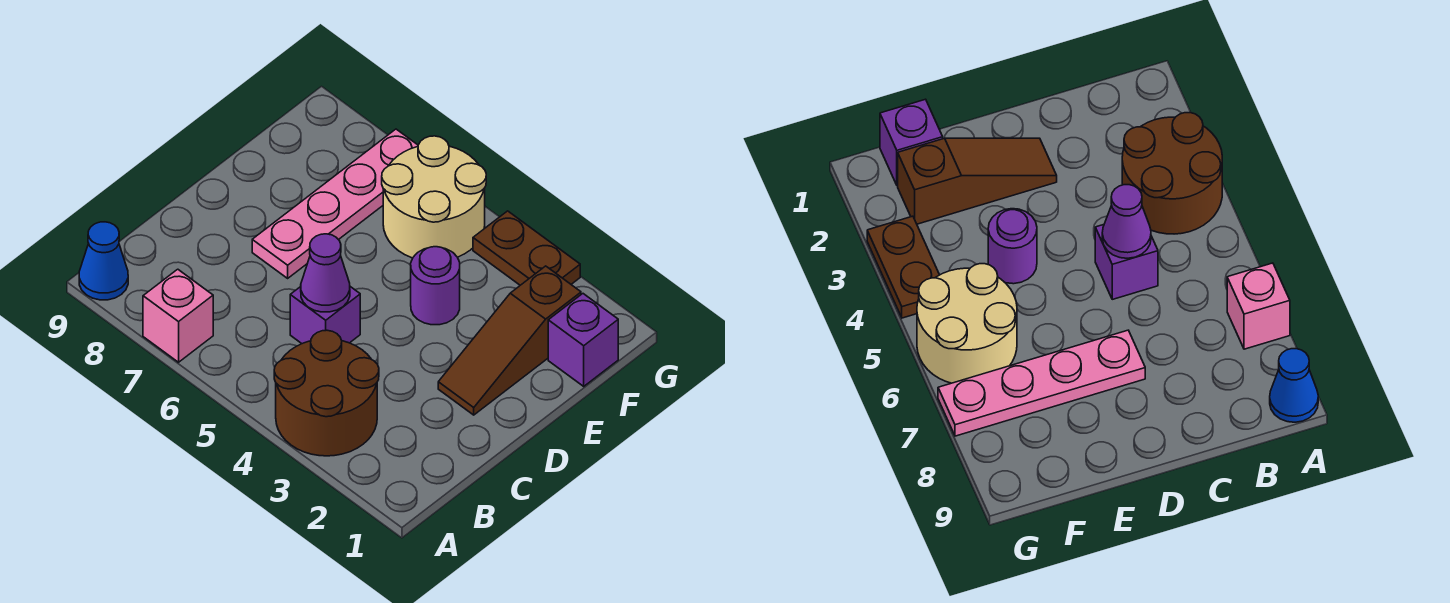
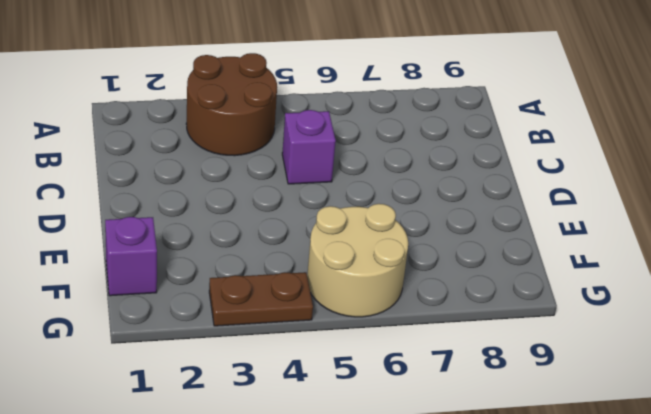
none -> pink 1x1 brick [143,269,213,362]
none -> blue 1x1 cone [79,222,128,300]

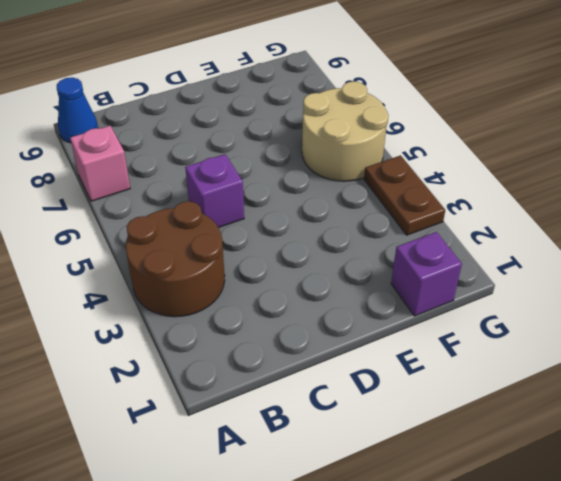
none -> brown 1x3 slope [438,266,581,415]
none -> pink 1x4 plate [252,129,418,278]

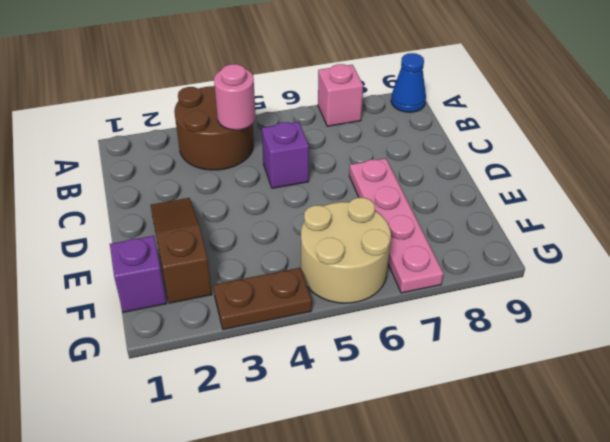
pink 1x1 round brick [214,64,256,130] -> none
none -> purple 1x1 round brick [411,247,460,325]
none -> purple 1x1 cone [301,234,350,312]

